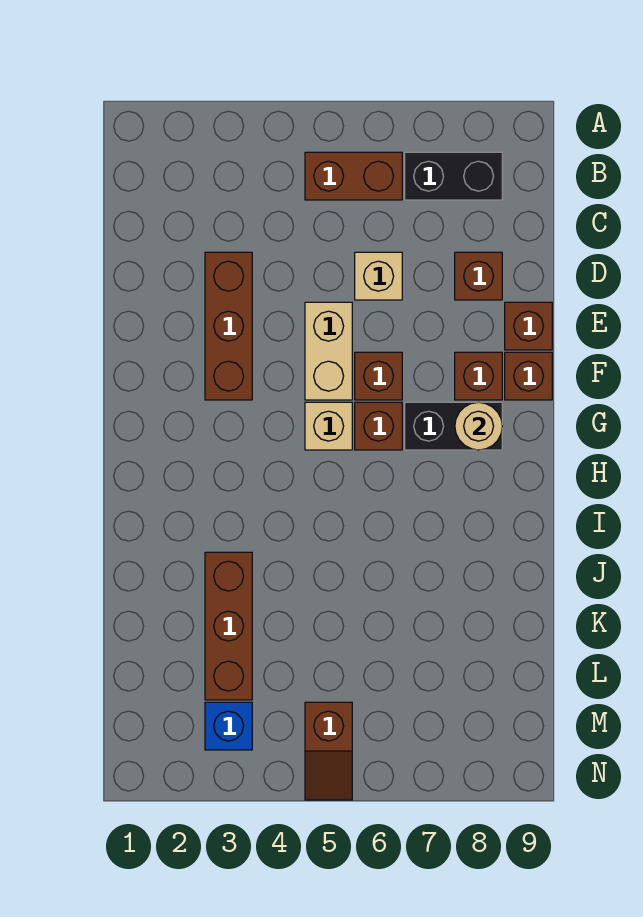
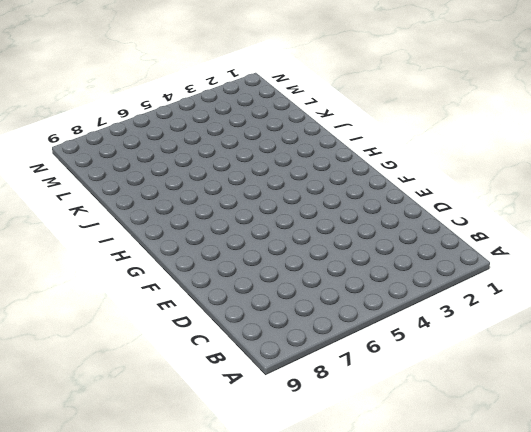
none -> brown 1x2 brick [305,152,402,200]
none -> black 1x2 brick [405,152,502,200]
none -> brown 1x3 brick [205,252,252,400]

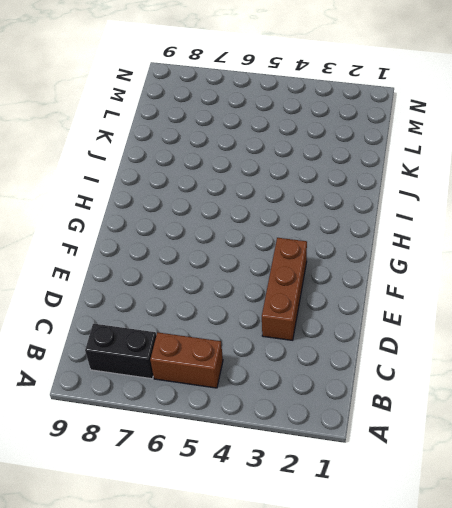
none -> tan 1x1 brick [355,252,402,300]
none -> brown 1x1 brick [455,252,502,300]
none -> tan 1x2 brick [305,302,352,400]

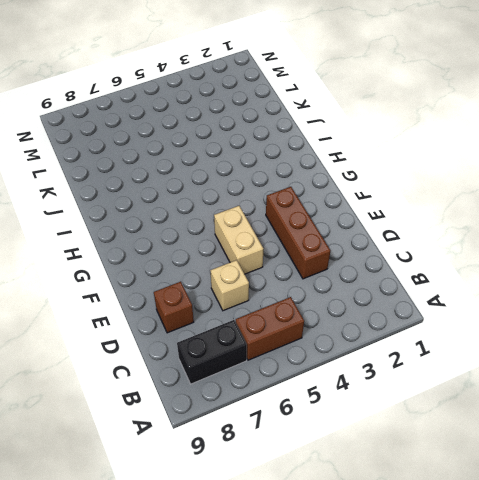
none -> brown 1x1 brick [505,302,552,350]
none -> brown 1x1 brick [355,352,402,400]
none -> brown 1x1 brick [455,352,502,400]

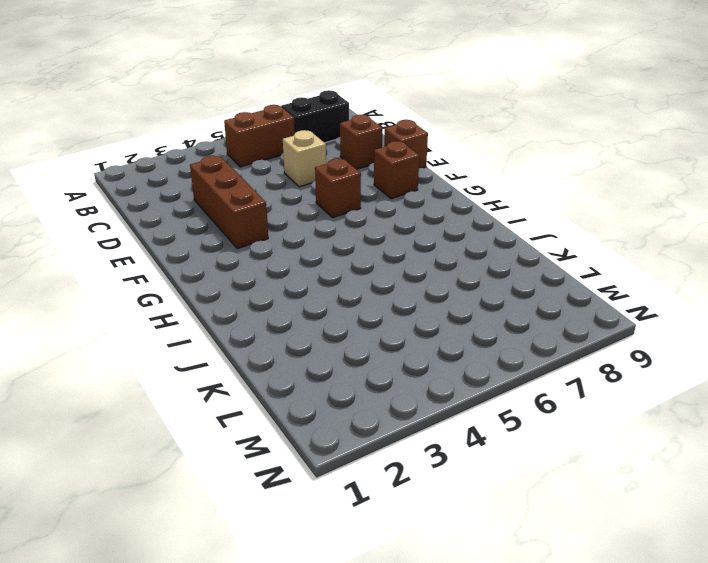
none -> tan 1x2 brick [305,302,352,400]
none -> brown 1x1 brick [505,352,552,400]
none -> tan 1x1 brick [305,402,352,450]

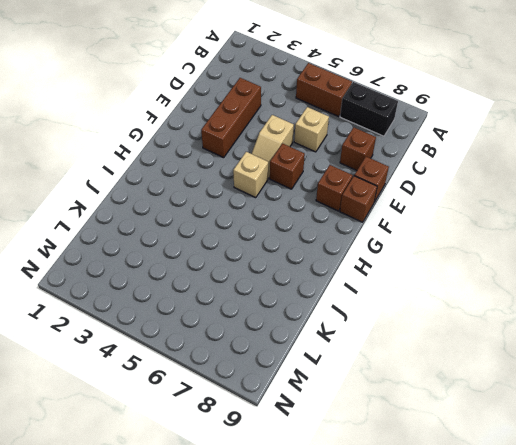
tan 1x2 slope [252,115,294,178] -> tan 1x2 brick [305,302,352,400]
none -> brown 1x1 brick [355,402,402,450]
none -> black 1x2 brick [405,402,502,450]
none -> brown 1x3 brick [205,552,252,700]

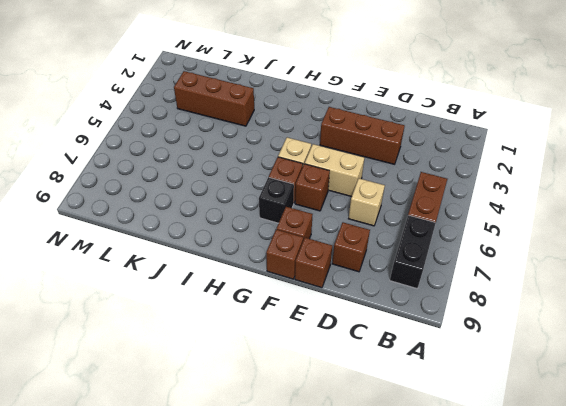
black 1x1 brick [259,177,294,223] -> black 1x2 brick [405,402,502,450]
none -> blue 1x1 brick [205,702,252,750]
none -> brown 1x2 slope [305,702,352,800]
none -> tan 1x1 round brick [455,402,502,450]

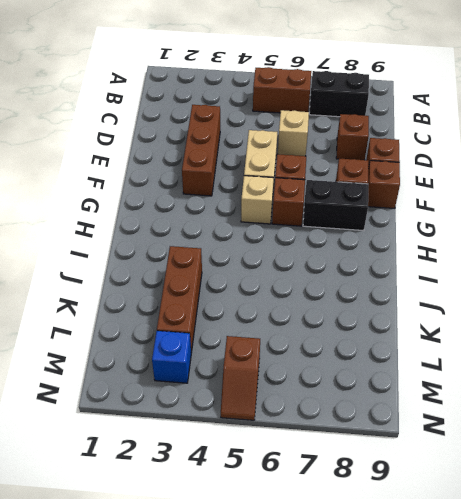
none -> tan 1x1 round brick [455,402,502,450]

